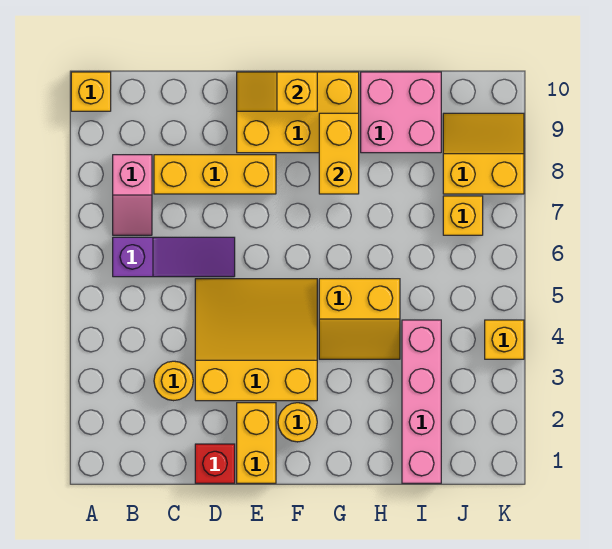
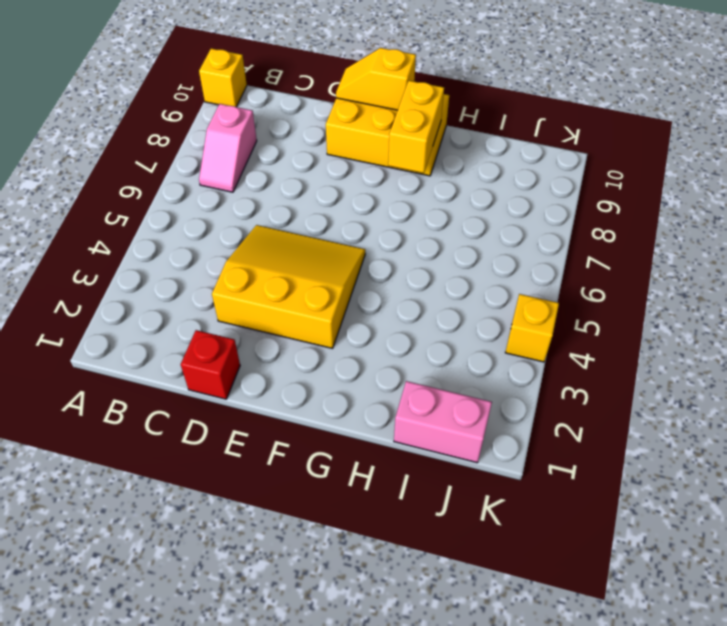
pink 1x2 brick [394,381,492,463] -> pink 1x4 brick [402,320,441,483]
none -> purple 1x3 slope [113,237,235,277]
none -> yellow 1x1 round brick [154,361,193,401]
none -> yellow 1x3 brick [154,155,276,194]

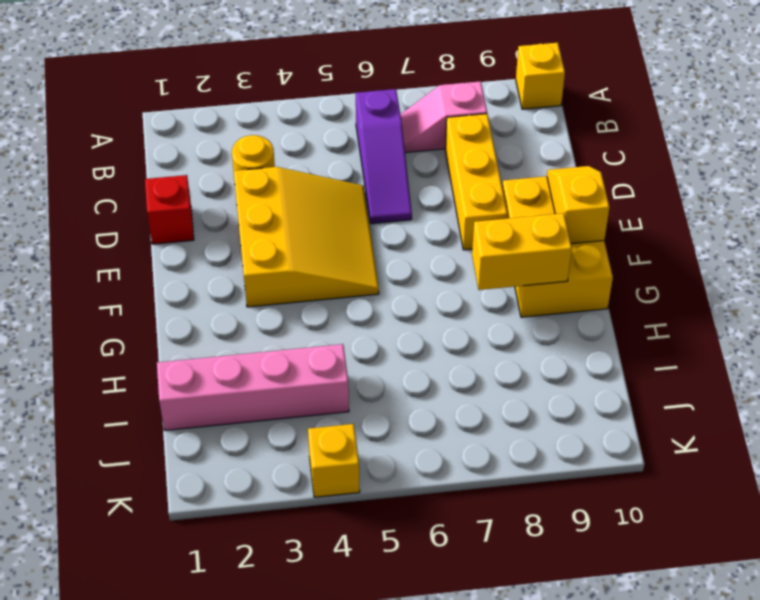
none -> yellow 1x2 brick [237,403,276,483]
none -> yellow 1x1 round brick [278,403,317,442]
none -> yellow 2x2 slope [319,279,400,359]

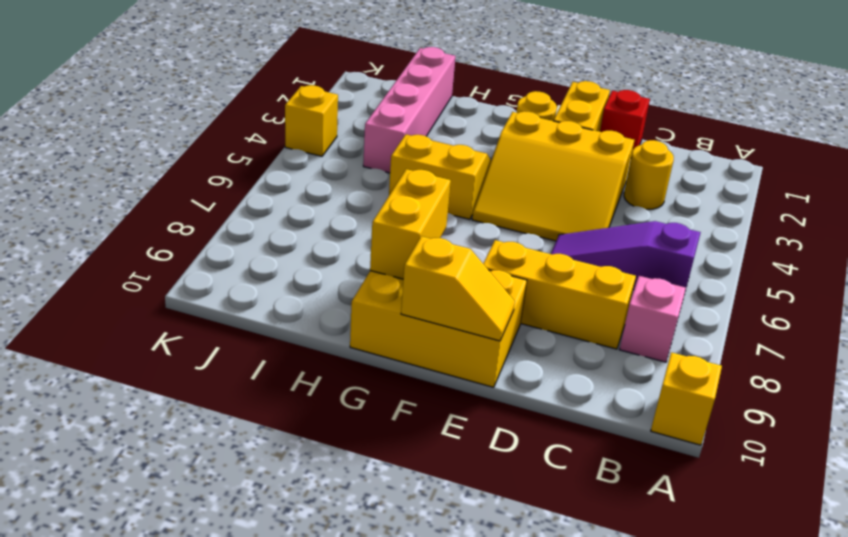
none -> pink 2x2 brick [361,72,441,153]
none -> yellow 1x1 brick [443,196,483,235]
none -> yellow 2x2 slope [443,113,524,194]

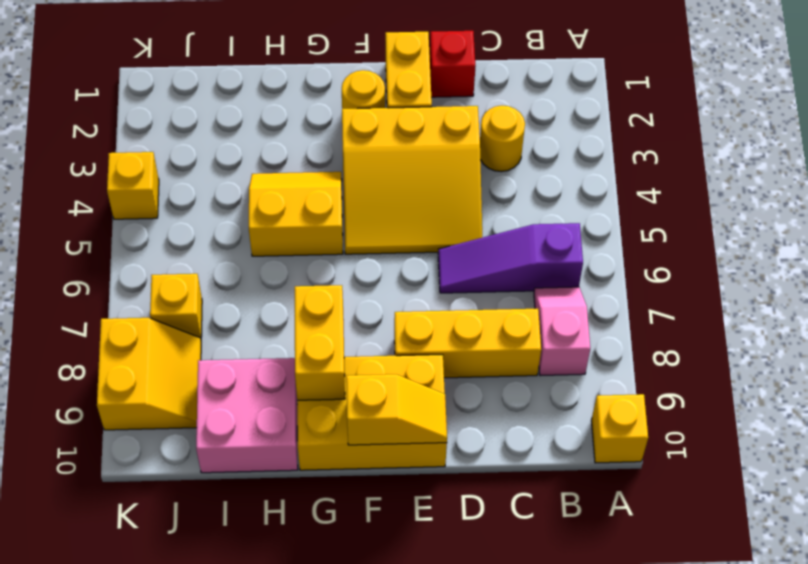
yellow 2x2 slope [97,318,201,430] -> yellow 2x2 slope turned to [443,113,524,194]
none -> pink 1x4 brick [402,320,441,483]

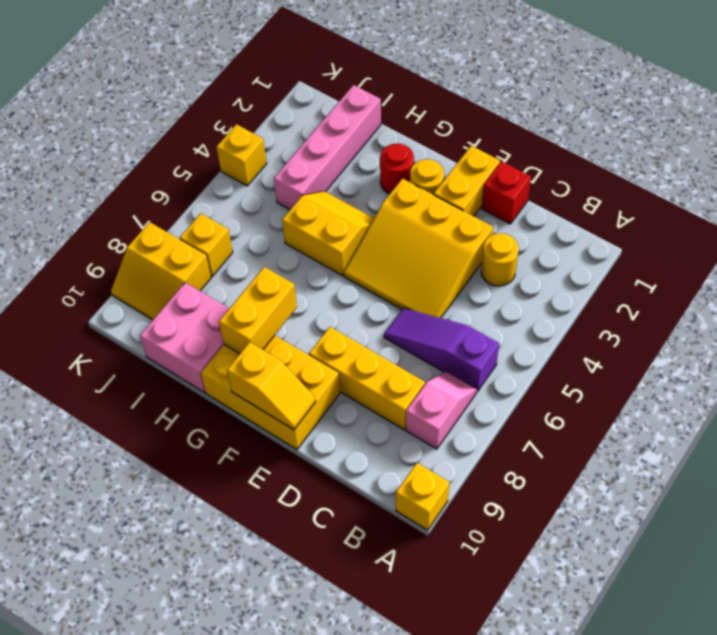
red 1x1 round brick [380,144,414,194] -> none

